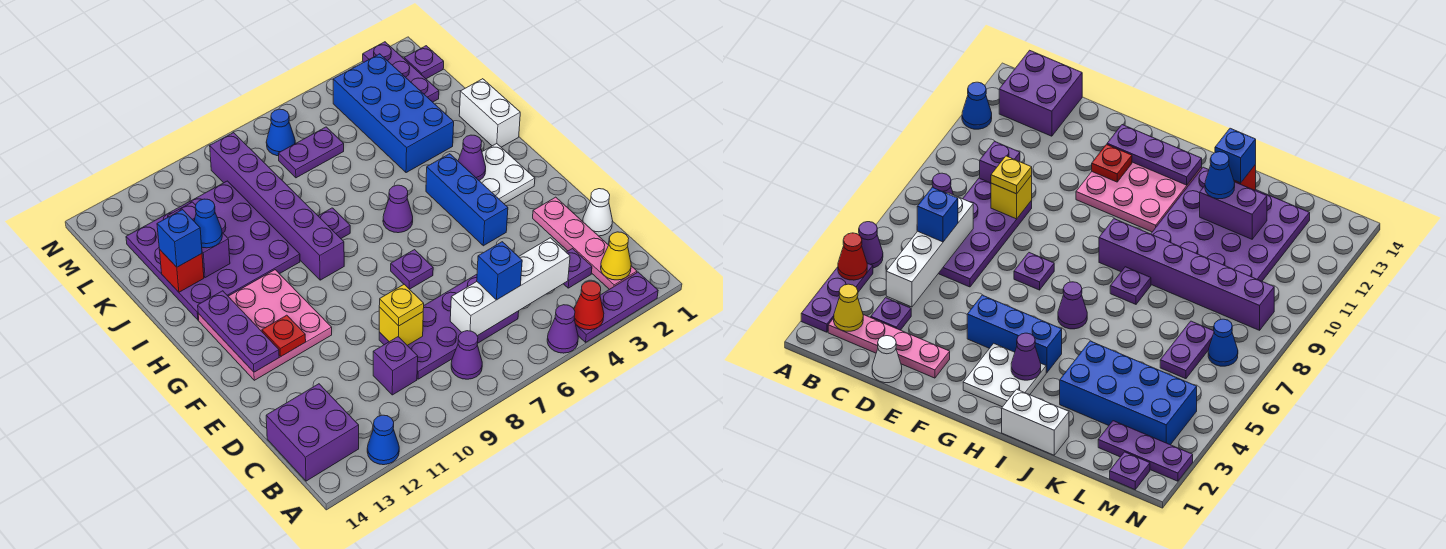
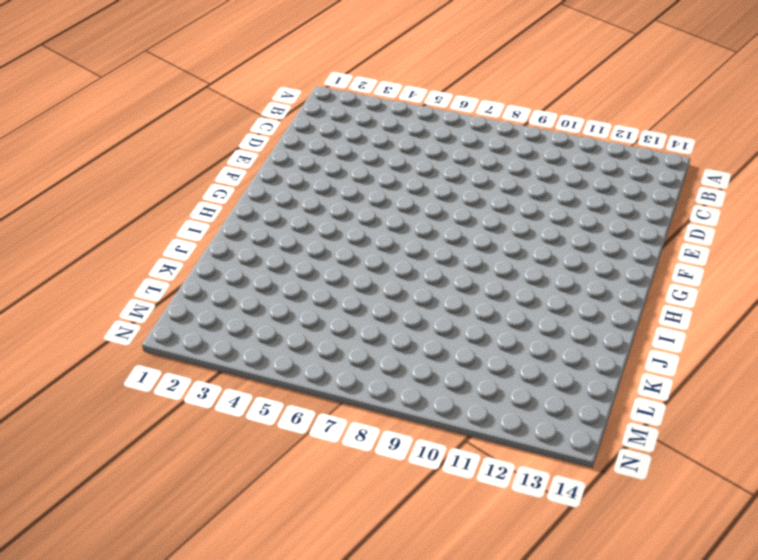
none -> purple 1x3 plate [576,272,658,342]
none -> purple 1x1 cone [547,305,578,353]
none -> blue 1x1 cone [367,415,399,465]
none -> pink 1x4 plate [533,197,637,289]

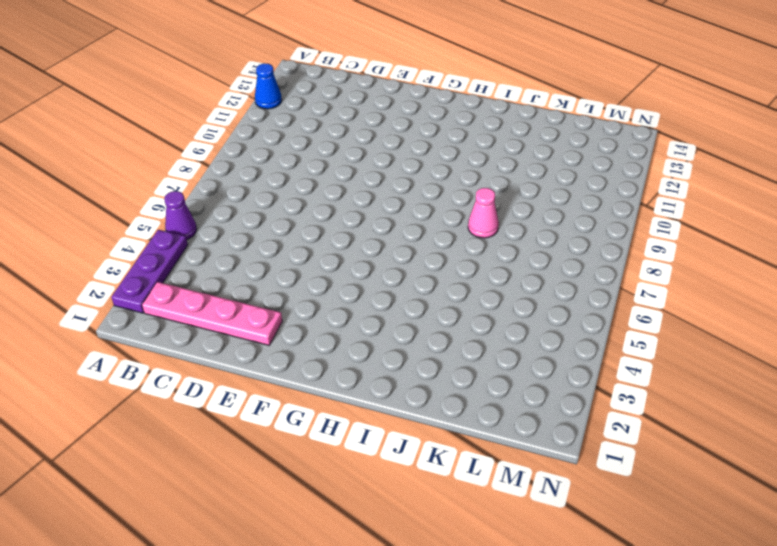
pink 1x1 cone [468,188,499,238] -> none
none -> purple 1x1 cone [451,331,482,379]
none -> purple 2x2 brick [266,384,359,481]
none -> purple 1x1 plate [564,249,592,288]
none -> purple 2x4 plate [379,274,519,379]

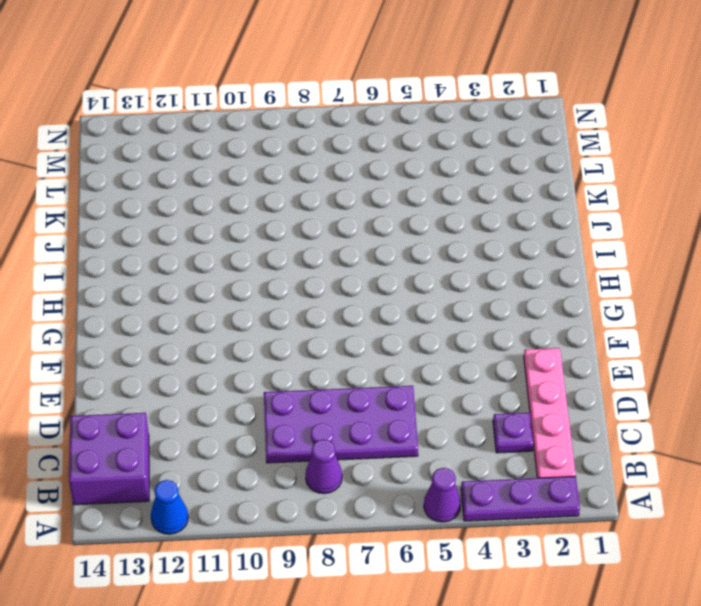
none -> purple 1x1 brick [373,337,418,395]
none -> white 1x1 cone [583,189,613,236]
none -> blue 1x3 brick [426,154,508,246]
none -> purple 1x1 plate [391,250,433,289]

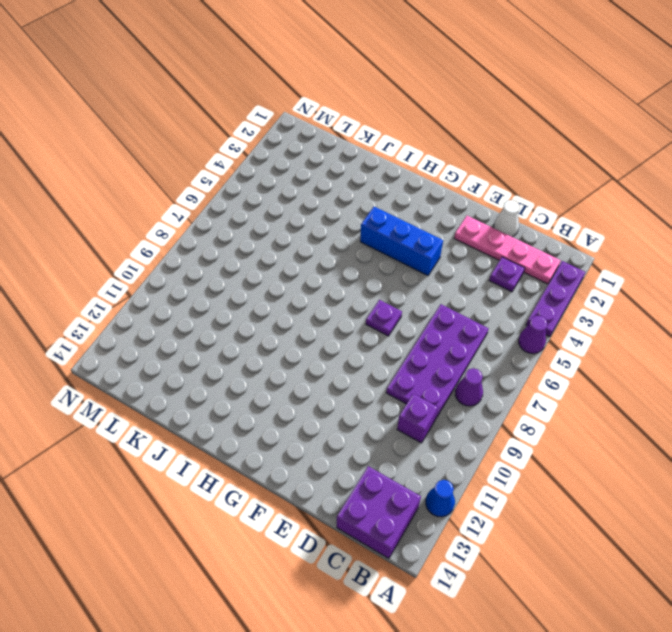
none -> pink 3x3 plate [198,270,332,380]
none -> white 2x2 plate [479,144,535,204]
none -> purple 1x1 cone [383,185,413,233]
none -> purple 1x6 brick [210,133,344,280]

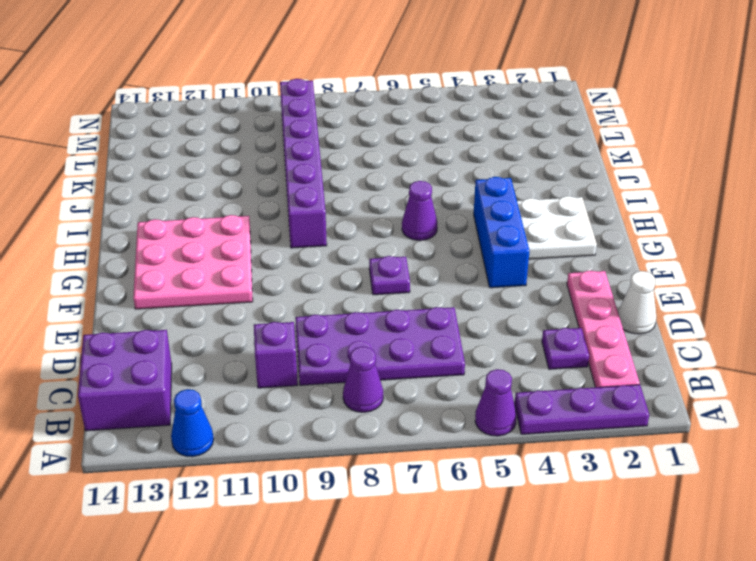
none -> white 1x2 brick [459,79,520,147]
none -> purple 1x1 plate [319,208,350,238]
none -> purple 4x4 plate [126,181,300,320]
none -> blue 2x4 brick [333,54,454,173]

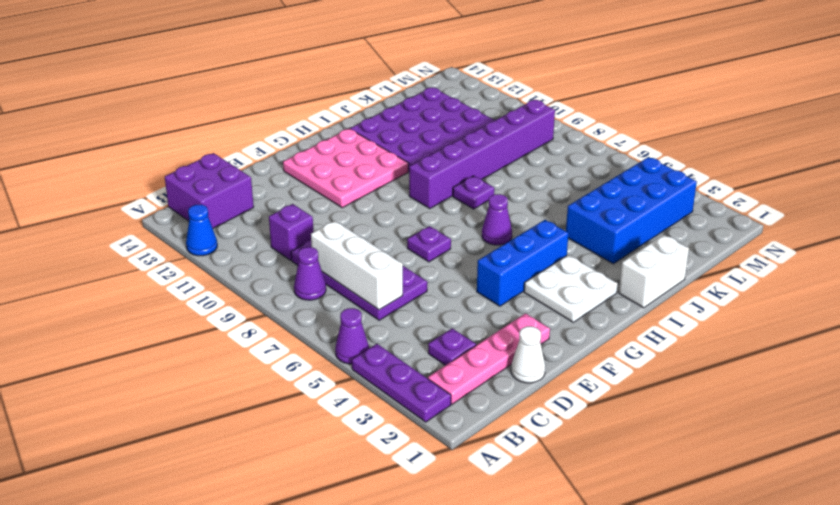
white 1x3 brick [311,221,403,310] -> white 1x4 brick [450,238,570,336]
none -> purple 1x3 plate [363,42,439,102]
none -> purple 1x2 plate [278,127,344,178]
none -> purple 1x1 plate [404,46,444,79]
none -> blue 1x1 cone [266,109,295,156]

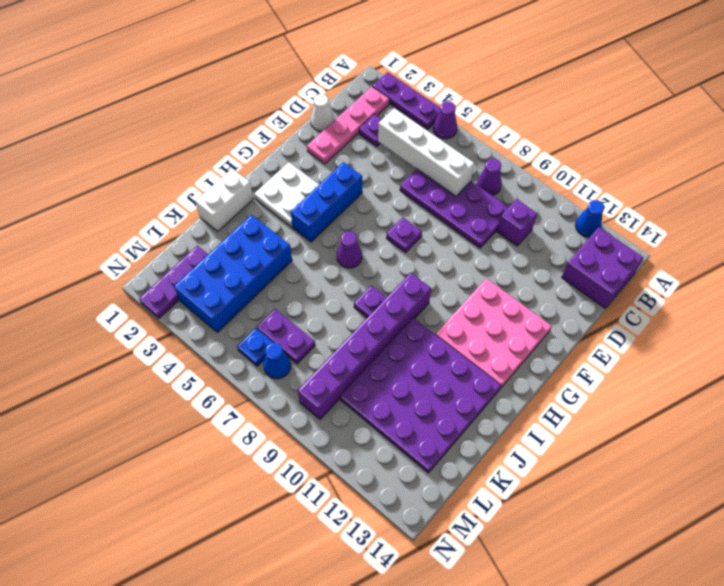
blue 1x1 plate [237,328,274,366] -> none
none -> purple 1x1 plate [404,46,444,79]
none -> red 1x1 cone [574,281,604,330]
none -> yellow 1x1 cone [601,232,631,280]
none -> yellow 1x1 brick [379,307,423,345]

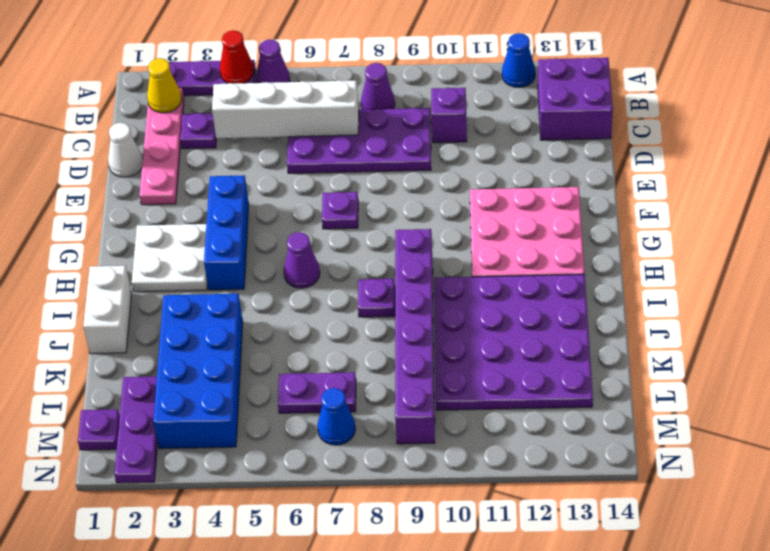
none -> yellow 1x1 brick [379,307,423,345]
none -> red 1x1 plate [262,315,306,356]
none -> purple 1x3 plate [198,291,279,372]
none -> purple 1x1 cone [458,135,486,180]

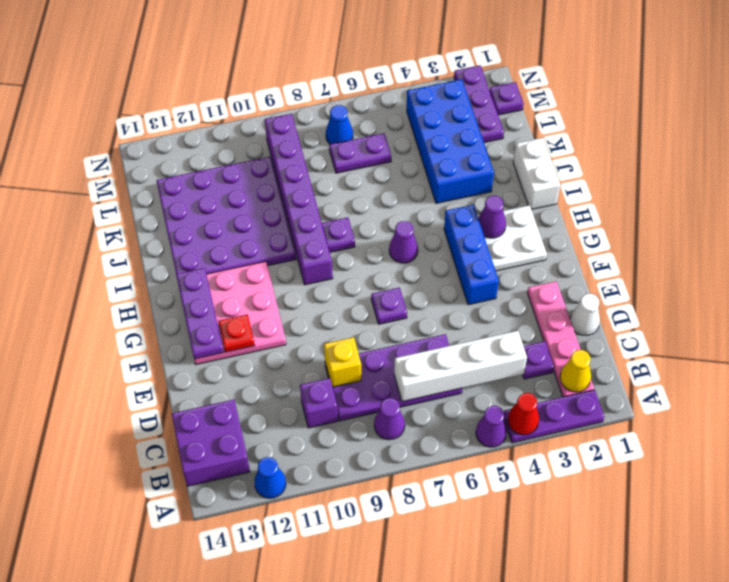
none -> purple 1x2 brick [168,202,230,278]
none -> red 1x1 brick [159,249,204,292]
none -> blue 1x1 brick [477,242,522,300]
none -> yellow 1x1 plate [379,284,424,326]

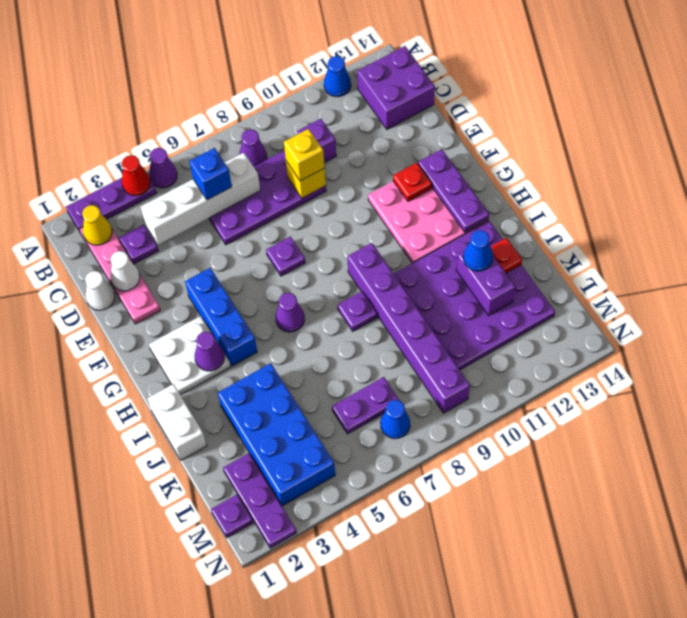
white 1x1 cone [110,251,140,291] -> none
yellow 1x1 brick [284,129,325,181] -> yellow 1x1 plate [379,284,424,326]
red 1x1 plate [491,238,522,273] -> red 1x1 brick [159,249,204,292]
none -> blue 1x1 brick [157,210,202,267]

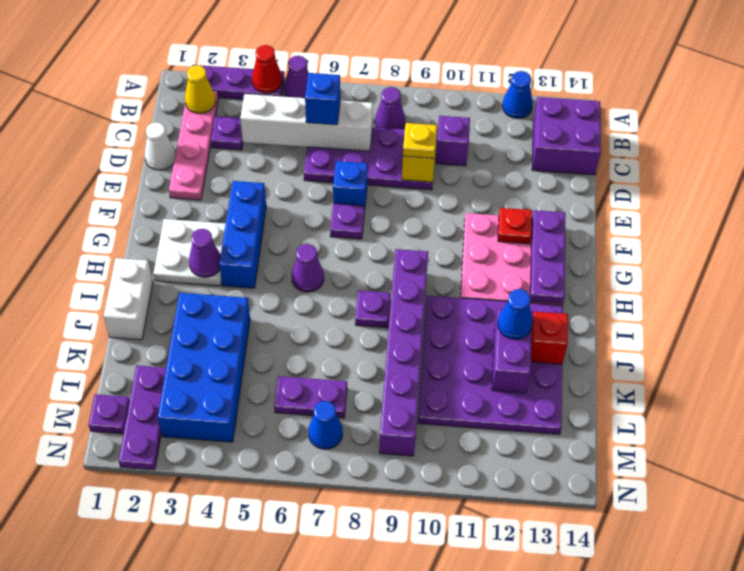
blue 1x1 brick [333,161,368,206] -> blue 1x1 brick moved to [157,210,202,267]

